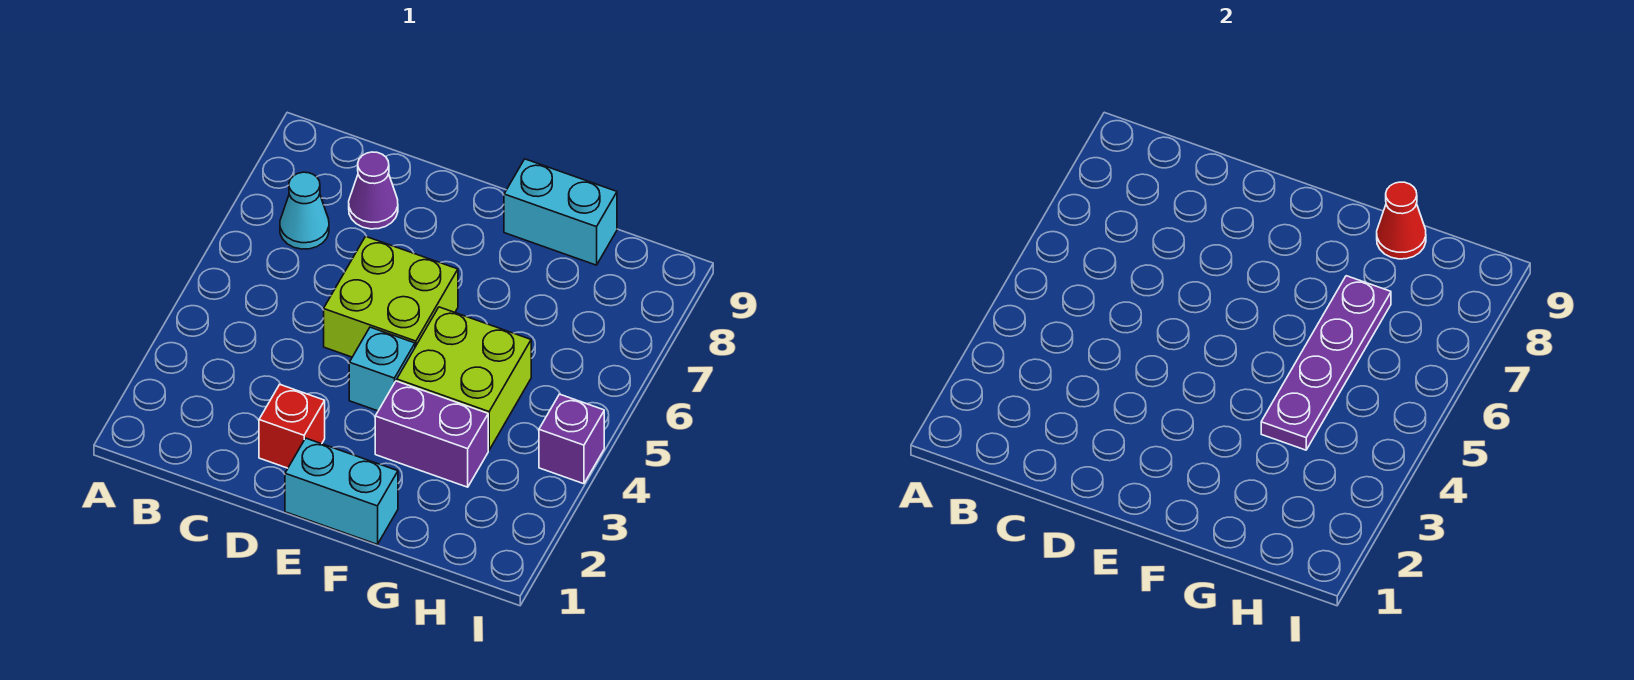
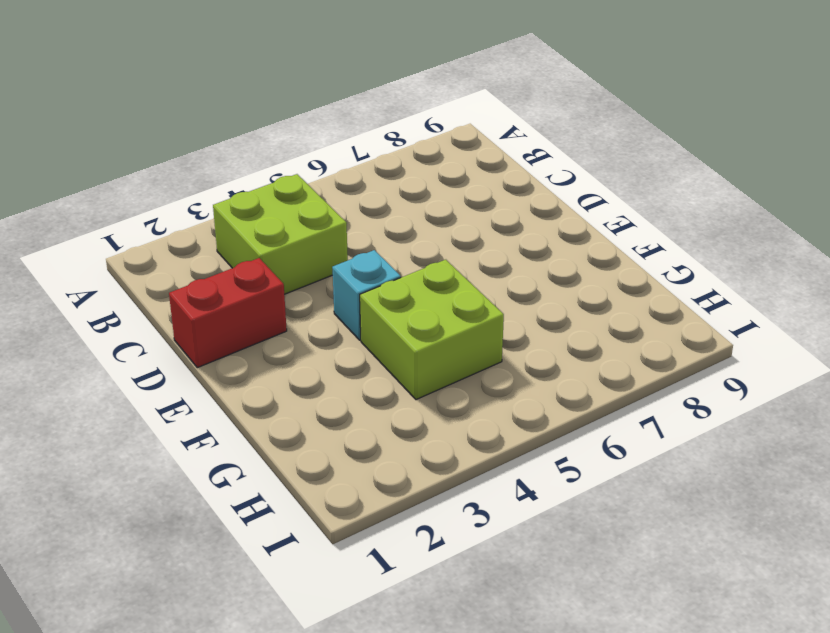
lime 2x2 brick [213,174,348,294] -> lime 2x2 brick moved to [324,236,458,357]
red 1x2 brick [169,258,287,368] -> red 1x1 brick [259,385,325,468]
none -> cyan 1x1 cone [280,172,329,249]
none -> purple 1x1 cone [349,152,398,229]
none -> cyan 1x2 brick [285,438,398,544]

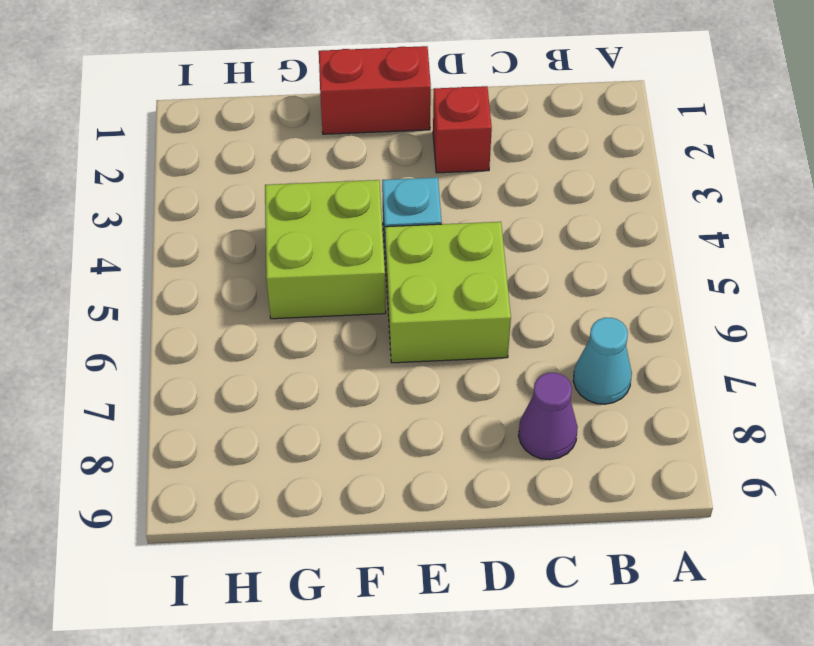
red 1x2 brick [319,46,431,134] -> cyan 1x2 brick [285,438,398,544]
none -> purple 1x2 brick [375,381,488,487]
none -> cyan 1x2 brick [504,159,617,265]
none -> purple 1x1 brick [539,394,604,484]

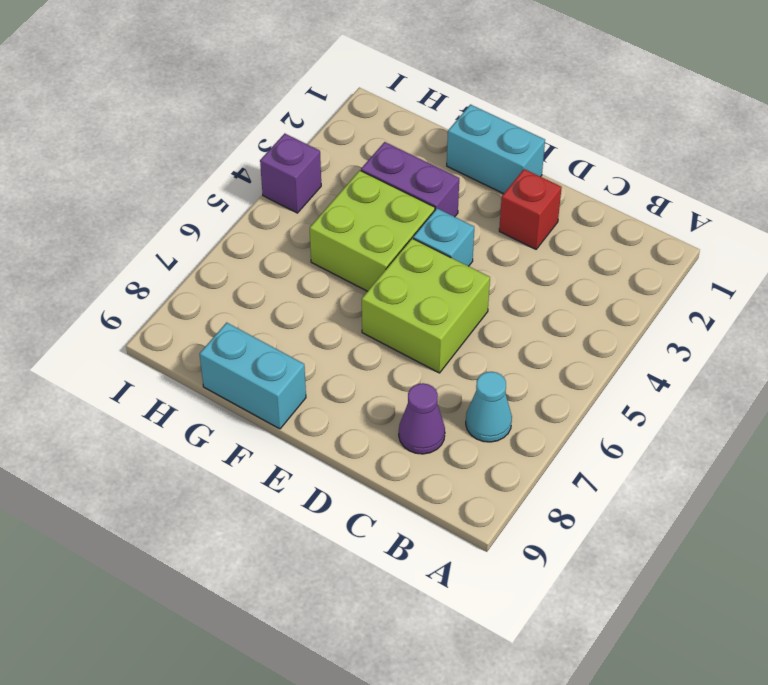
none -> purple 1x4 plate [1261,276,1391,450]
none -> red 1x1 cone [1377,182,1426,259]

